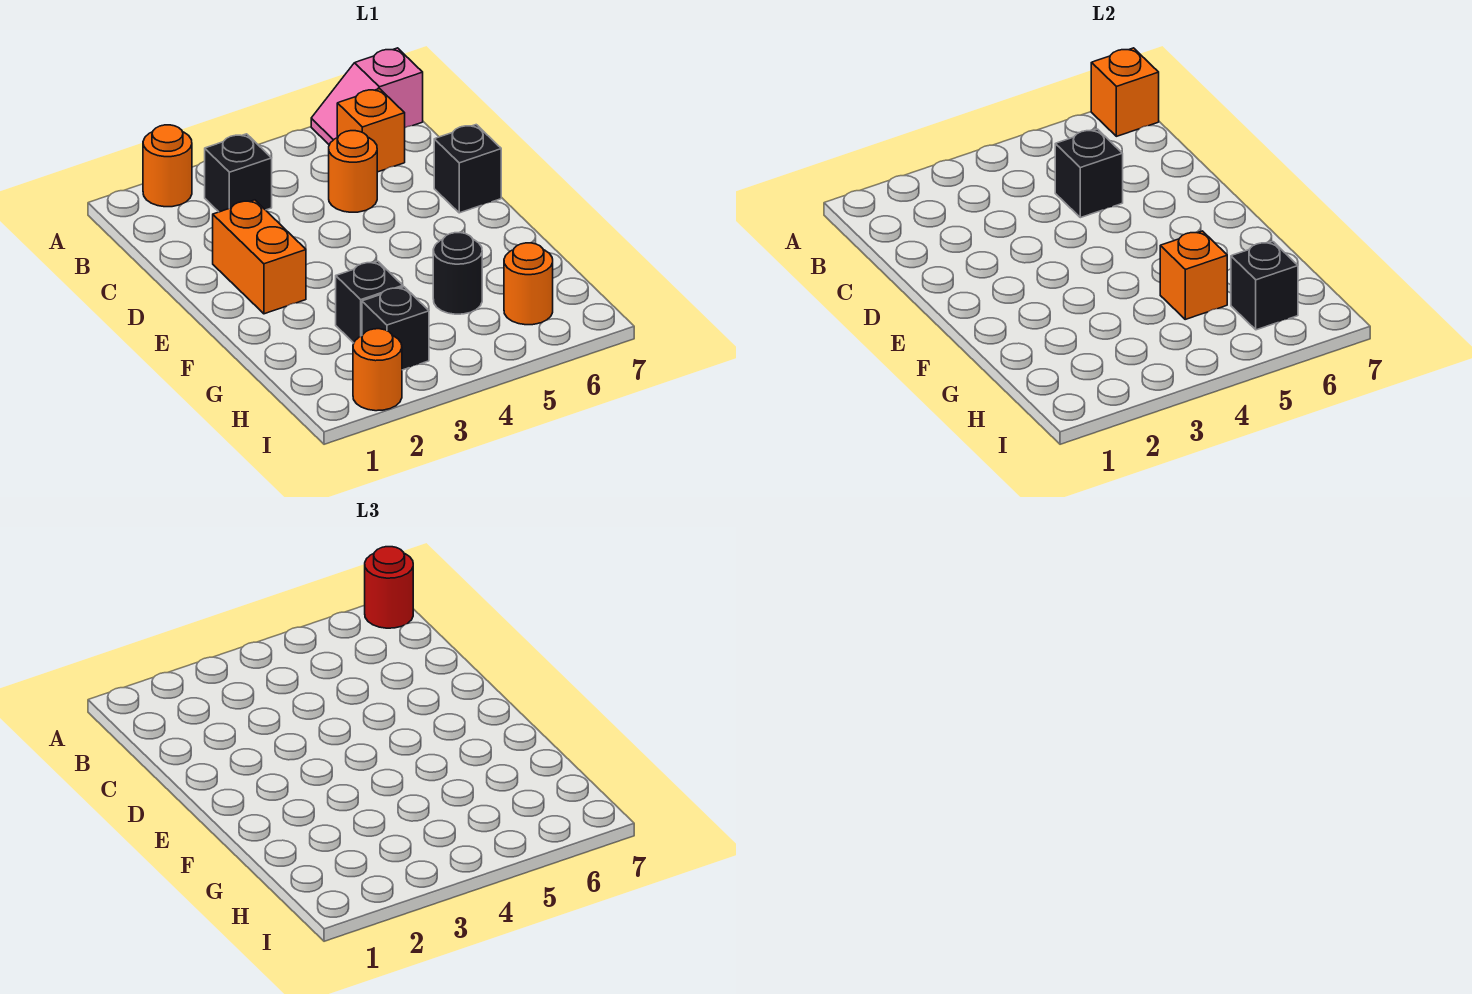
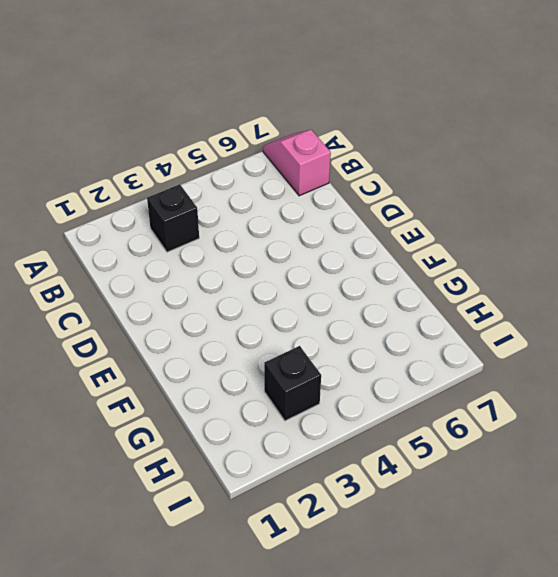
pink 1x2 slope [263,130,331,196] -> pink 1x2 slope turned to [311,48,423,145]
none -> orange 1x1 round brick [143,125,192,207]
none -> orange 1x1 brick [337,89,405,172]
none -> orange 1x1 round brick [329,131,377,212]

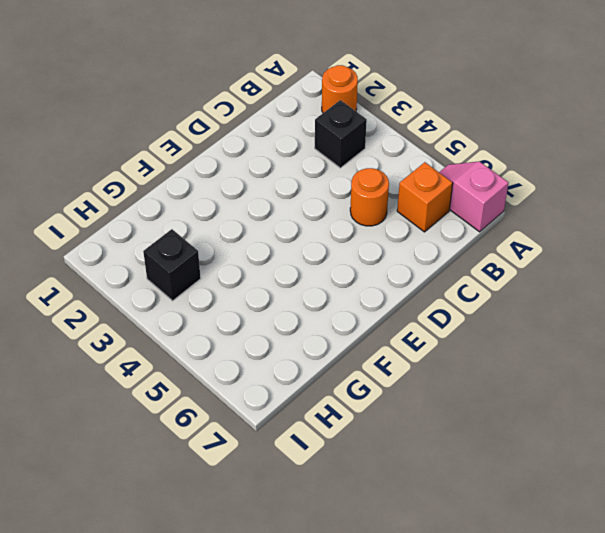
none -> orange 1x2 brick [213,200,306,314]
none -> black 1x1 brick [434,125,501,213]
none -> black 1x1 brick [336,261,403,343]

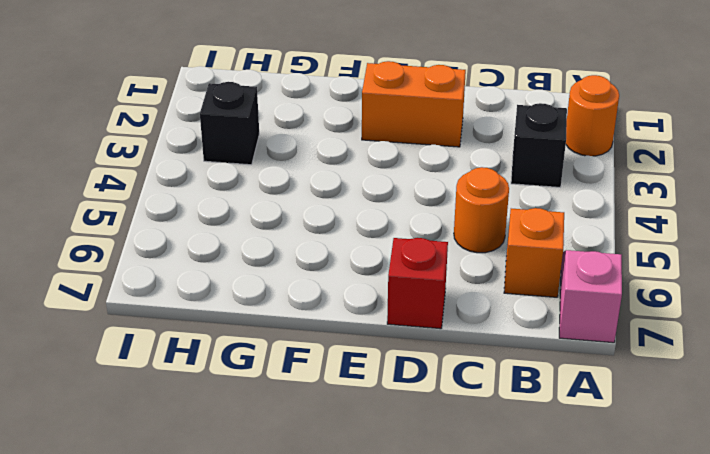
red 1x1 brick [387,238,448,329] -> black 1x1 brick [434,125,501,213]
none -> black 1x1 brick [336,261,403,343]
none -> black 1x1 round brick [433,233,482,314]
none -> orange 1x1 round brick [504,243,553,325]

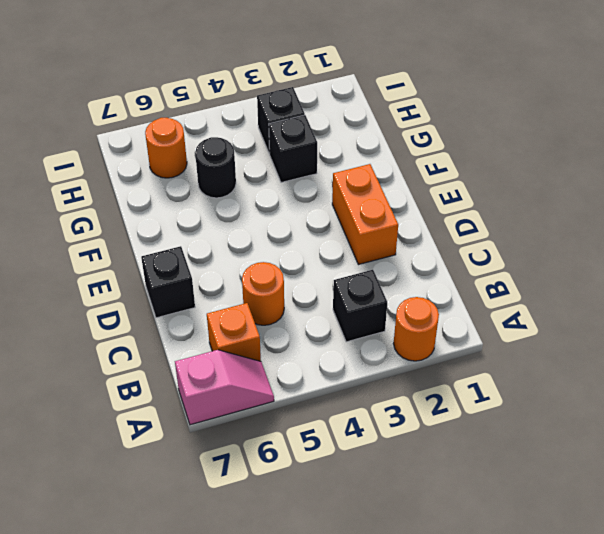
none -> orange 1x1 round brick [353,329,402,411]
none -> orange 1x1 brick [1091,48,1159,136]
none -> black 1x1 brick [1055,129,1123,218]

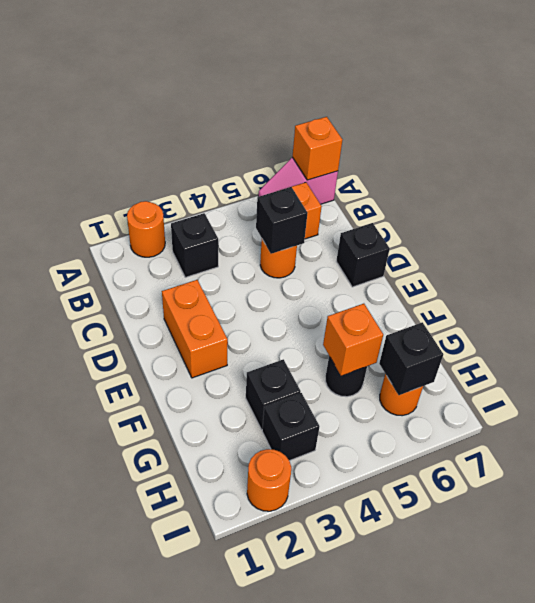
none -> red 1x1 round brick [365,547,413,628]

